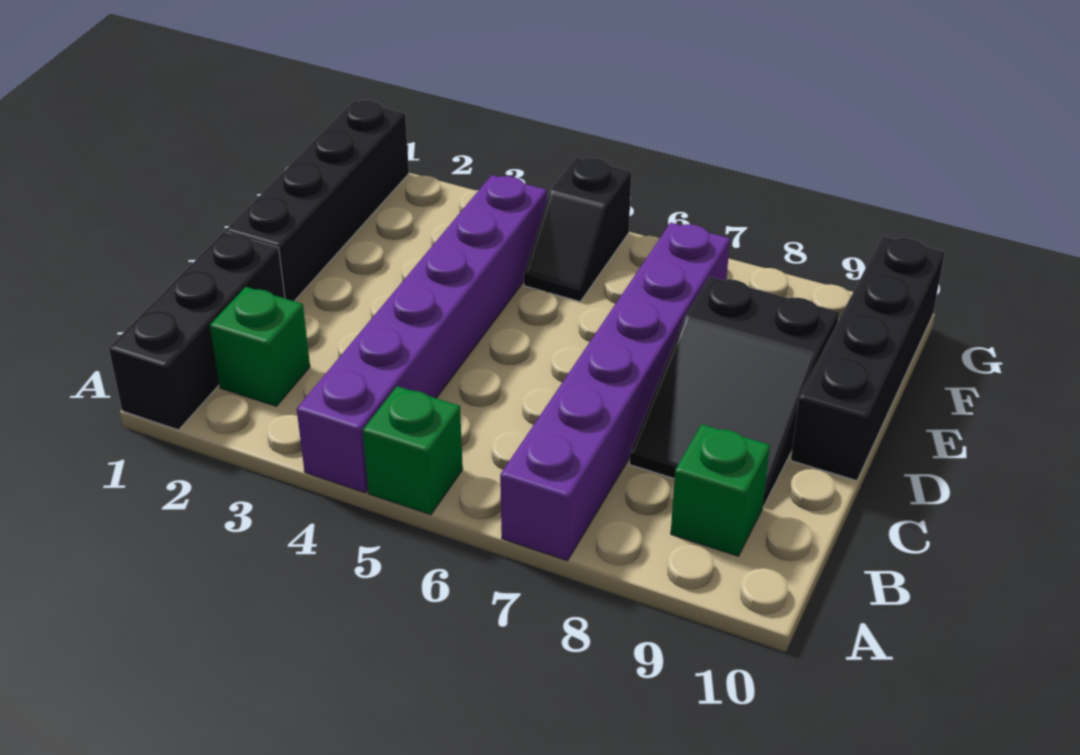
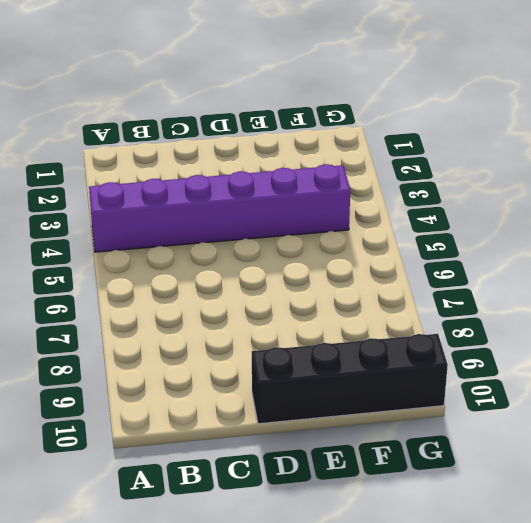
none -> black 1x3 brick [109,232,285,430]
none -> green 1x1 brick [363,386,463,515]

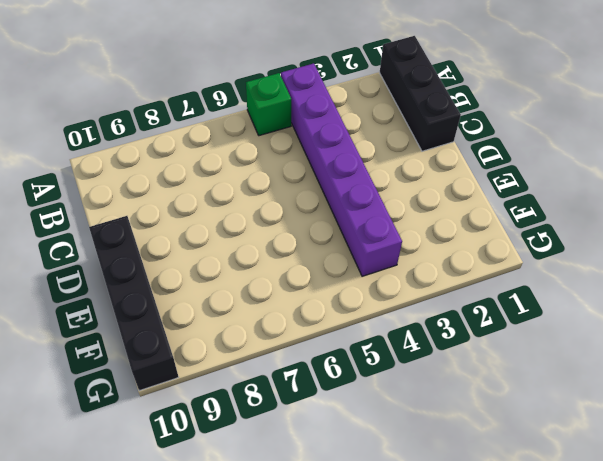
none -> purple 1x6 brick [500,223,730,561]
none -> green 1x1 brick [210,287,310,406]

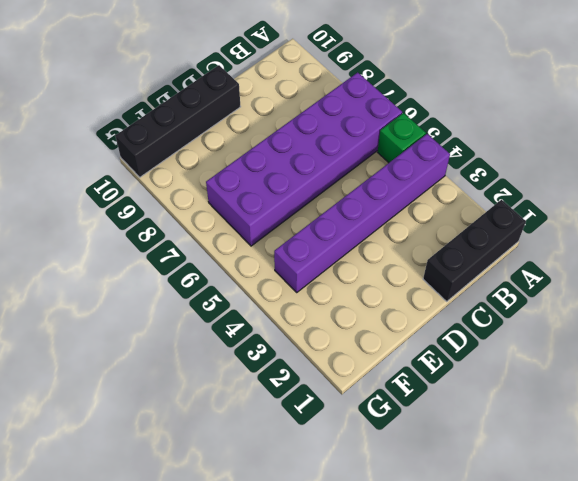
purple 2x6 brick [206,72,402,246] -> purple 1x6 brick [500,223,730,561]
none -> green 1x1 brick [210,287,310,406]
none -> green 1x1 brick [671,424,770,556]

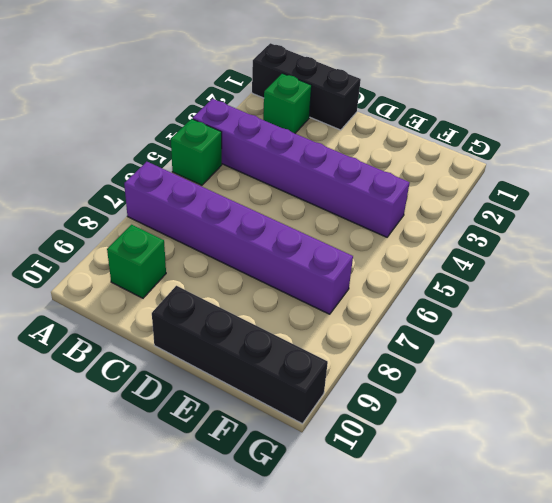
none -> black 2x3 slope [629,277,839,506]
none -> black 1x4 brick [226,100,409,301]

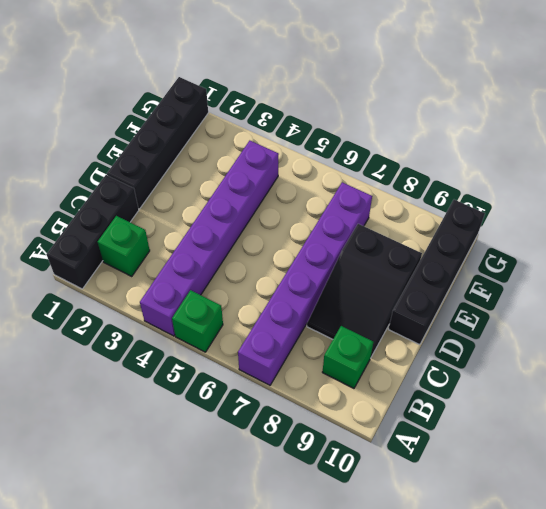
none -> black 1x2 slope [524,157,631,302]

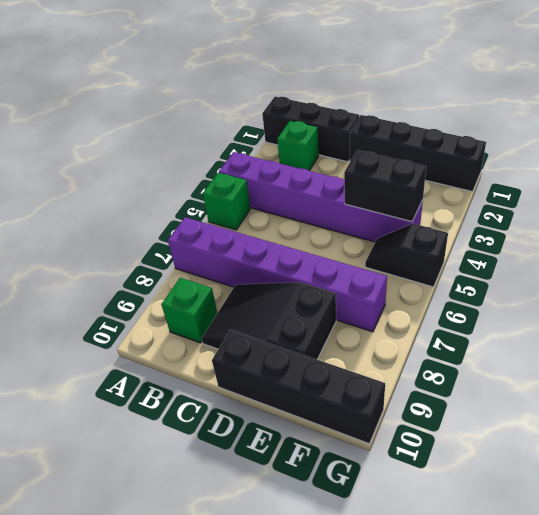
black 1x2 brick [344,150,426,222] -> none

